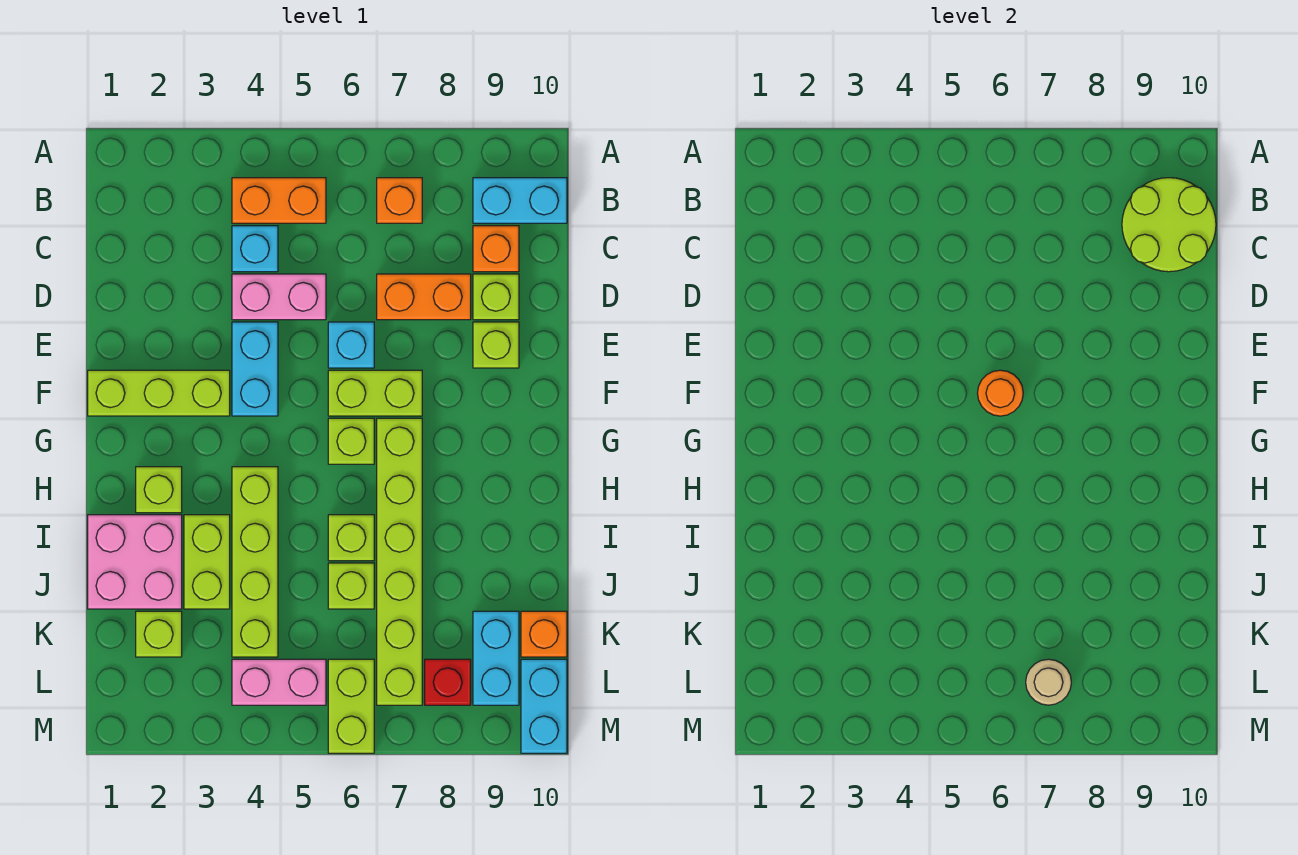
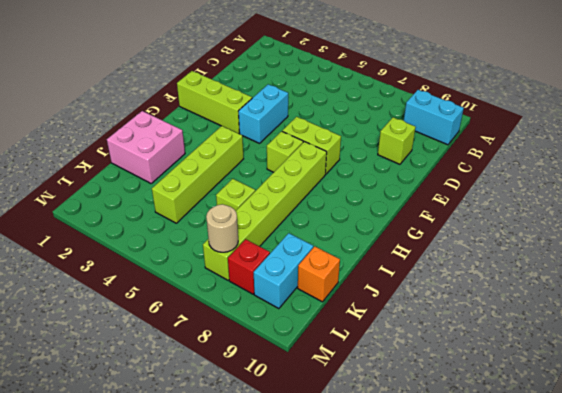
none -> orange 1x2 brick [232,178,326,223]
none -> orange 1x1 brick [377,178,422,223]
none -> cyan 1x1 brick [232,226,278,272]
none -> orange 1x1 brick [473,226,519,272]

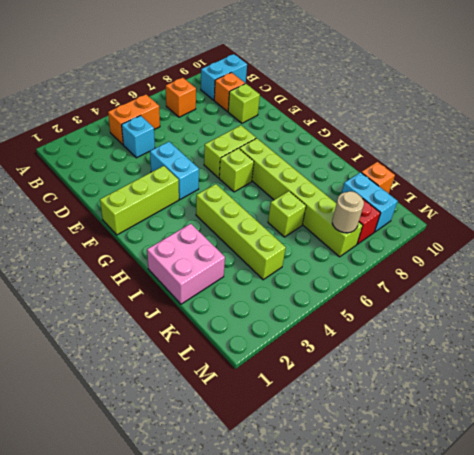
none -> pink 1x2 brick [232,274,326,320]
none -> orange 1x2 brick [377,274,471,320]
none -> cyan 1x1 brick [328,322,374,368]
none -> lime 1x1 brick [473,322,519,368]

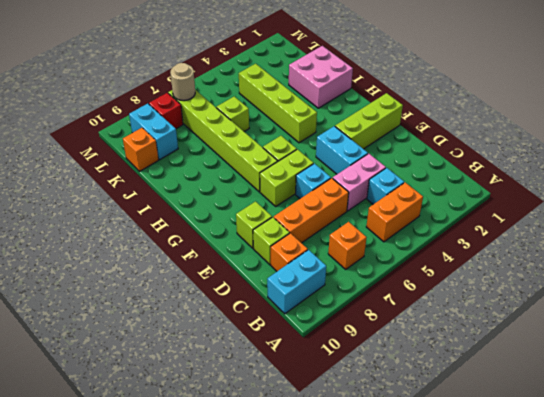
orange 1x3 brick [274,178,349,243] -> orange 1x2 brick [377,274,471,320]
none -> lime 1x1 brick [136,467,182,513]
none -> lime 1x2 brick [184,515,230,609]
none -> lime 1x1 brick [328,515,374,561]
none -> lime 1x1 brick [136,611,182,657]

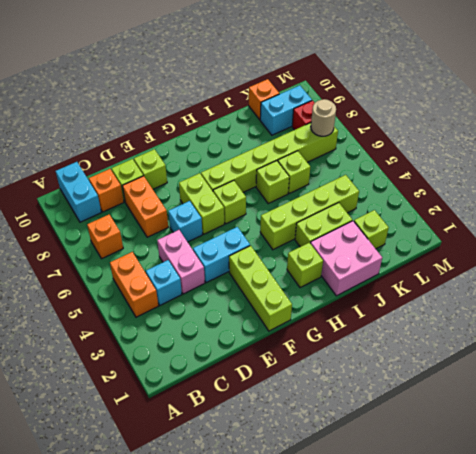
none -> pink 1x2 brick [232,659,326,705]
none -> lime 1x2 brick [328,659,374,753]
none -> cyan 1x2 brick [521,659,567,753]
none -> lime 2x2 round brick [1122,178,1216,272]

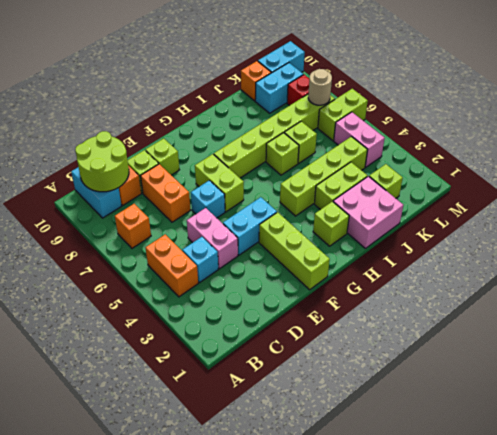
none -> lime 1x1 brick [328,418,374,464]
none -> orange 1x1 round brick [977,370,1023,416]

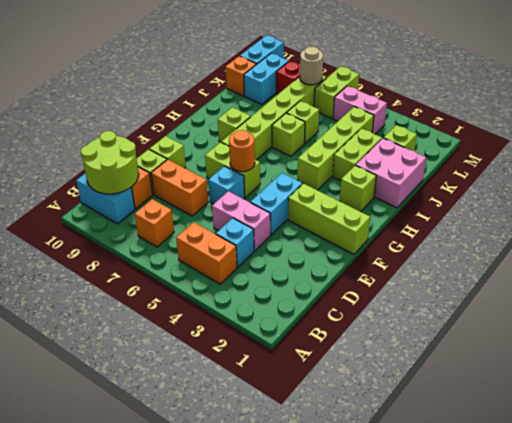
lime 1x1 brick [218,107,251,142] -> lime 1x1 brick moved to [328,418,374,464]

